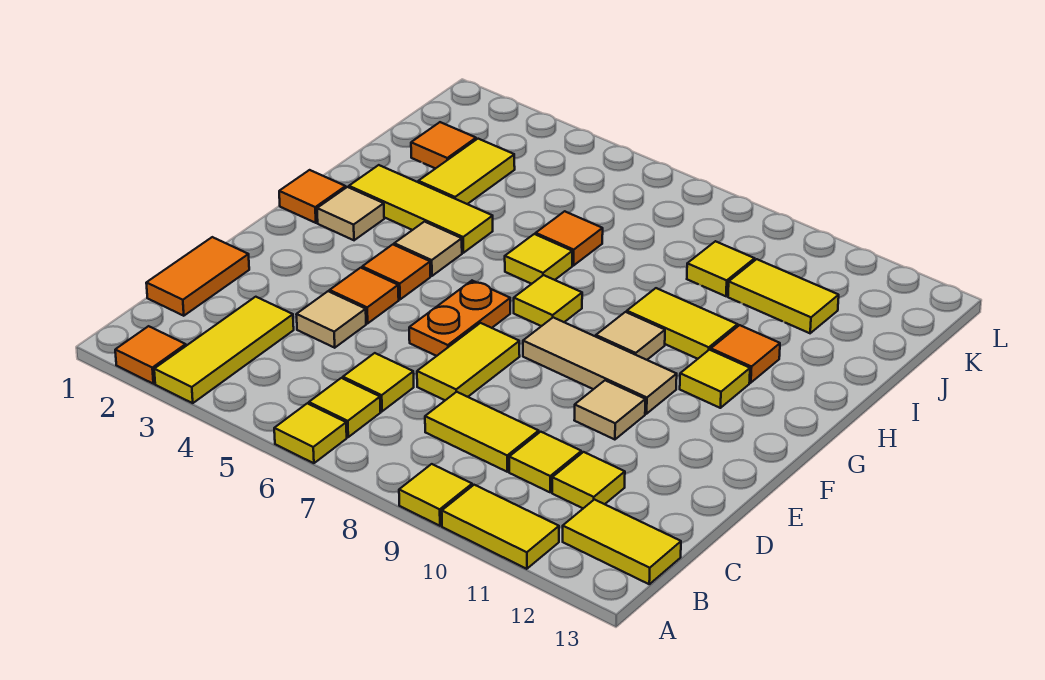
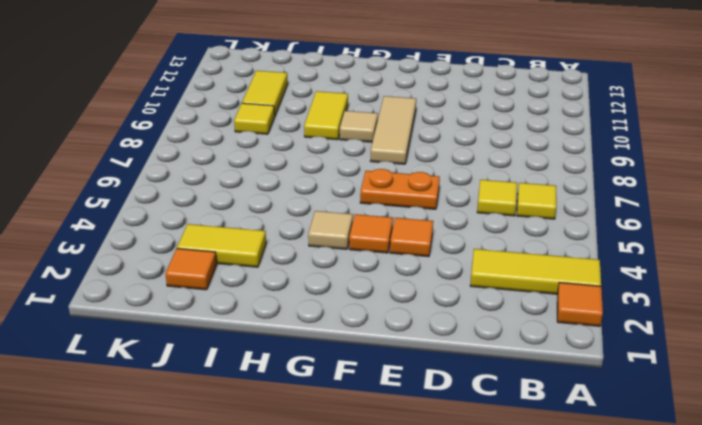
none -> yellow 1x1 tile [274,403,347,463]
none -> yellow 1x1 tile [399,464,472,526]
none -> yellow 1x2 tile [442,485,559,569]
none -> yellow 1x2 tile [563,500,681,584]

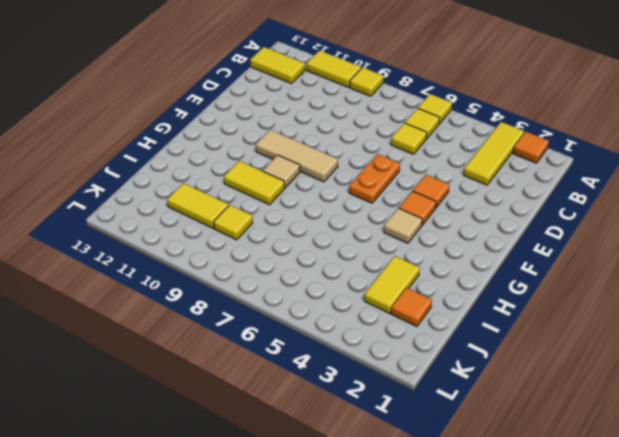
none -> orange 1x2 tile [146,237,249,316]
none -> yellow 1x2 tile [425,392,539,472]
none -> yellow 1x1 tile [509,432,581,492]
none -> yellow 1x1 tile [552,452,625,508]

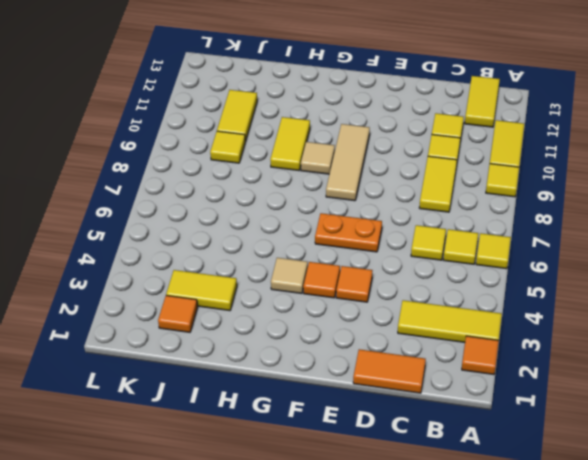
none -> tan 1x1 tile [296,291,366,348]
none -> yellow 1x2 tile [417,323,520,400]
none -> tan 1x1 tile [574,380,645,440]
none -> orange 1x1 tile [279,170,346,223]

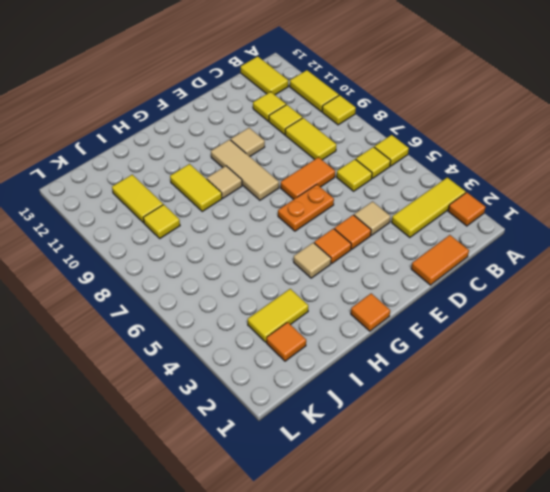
orange 1x2 tile [281,157,335,199] -> yellow 1x2 tile [417,323,520,400]
none -> tan 1x1 tile [317,187,384,240]
none -> yellow 1x1 tile [514,275,582,326]
none -> yellow 1x1 tile [680,350,750,408]
none -> yellow 1x3 tile [349,165,493,253]

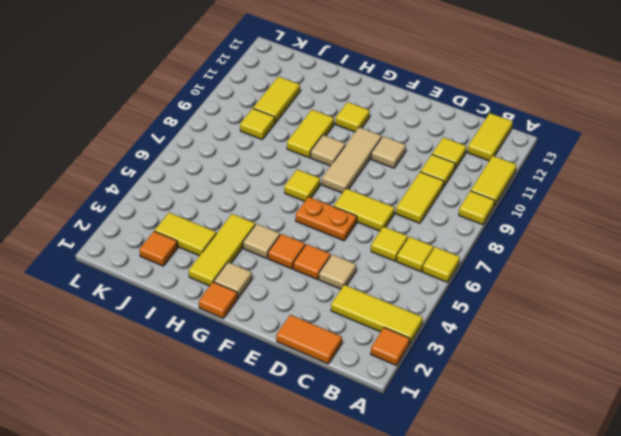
none -> yellow 1x1 tile [505,234,572,284]
none -> orange 1x1 tile [711,325,780,383]
none -> orange 1x1 tile [536,211,603,265]

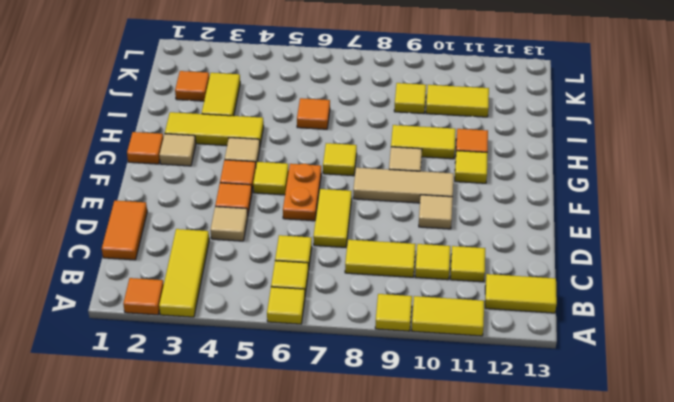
yellow 1x1 tile [253,162,289,195] -> yellow 1x1 tile moved to [505,234,572,284]

